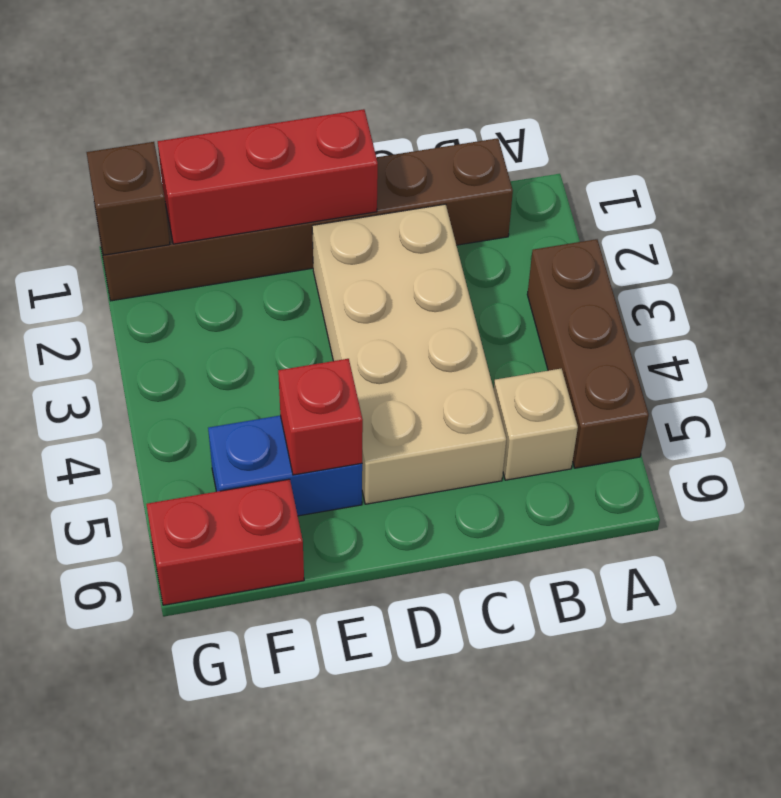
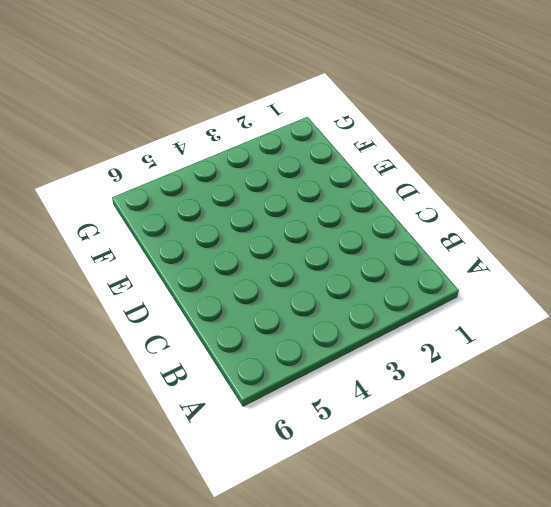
none -> brown 1x3 brick [527,239,649,468]
none -> brown 1x6 brick [95,138,513,301]

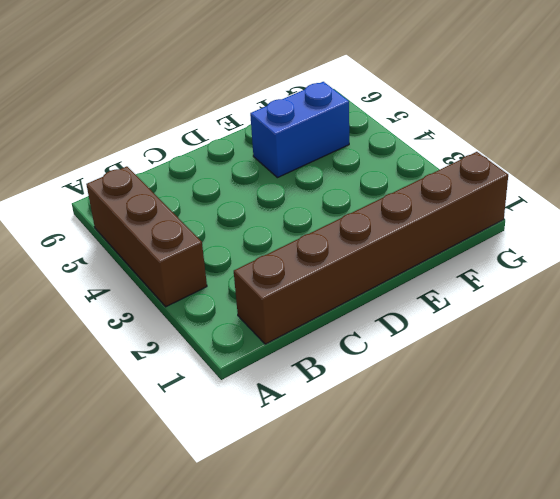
none -> tan 1x1 brick [494,368,578,480]
none -> tan 2x4 brick [312,204,506,504]

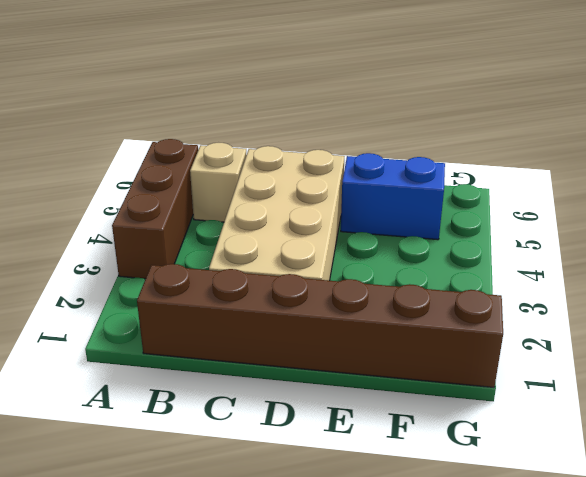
none -> red 1x2 brick [146,479,304,605]
none -> red 1x3 brick [158,109,378,244]

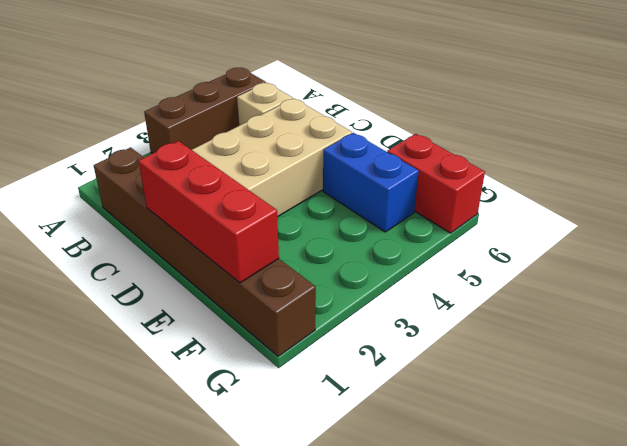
none -> red 1x1 brick [278,359,363,475]
none -> brown 1x1 brick [87,142,170,255]

